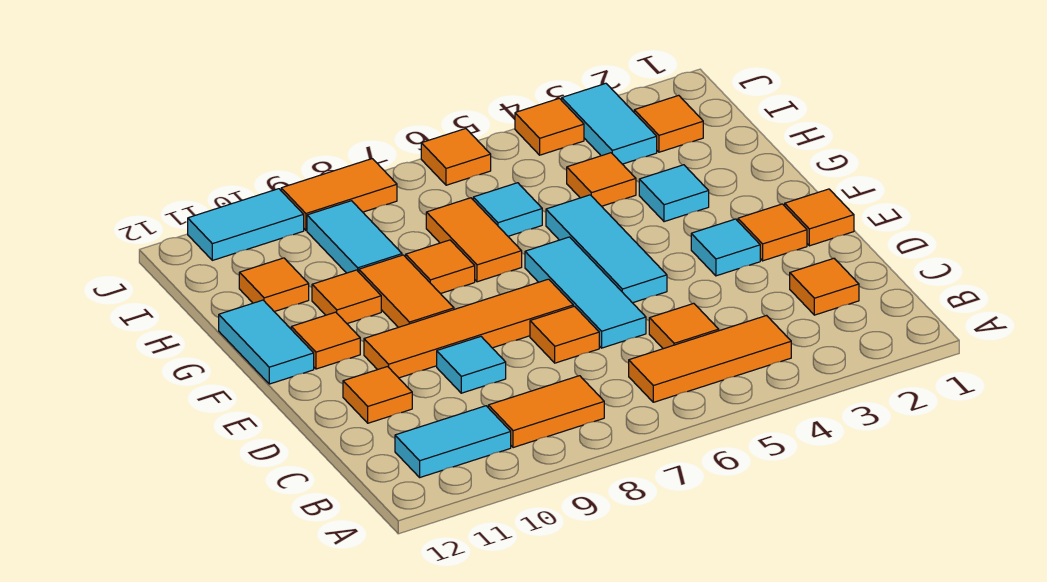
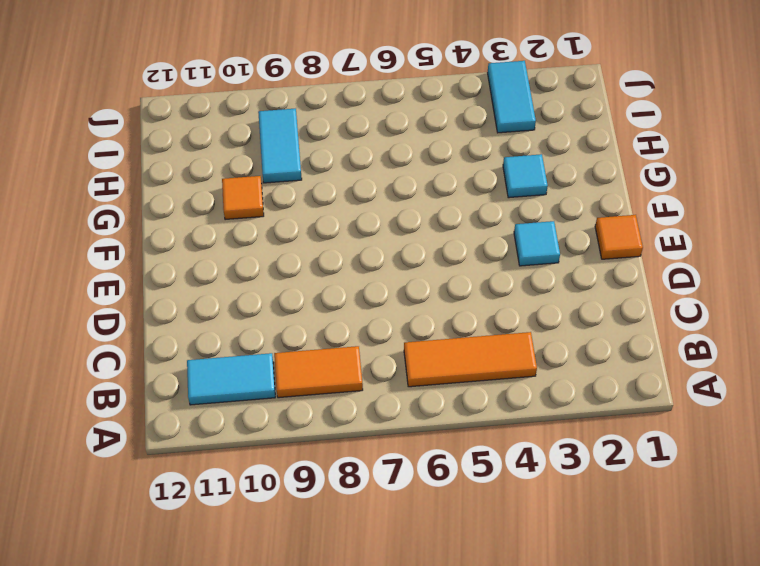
none -> orange 1x1 tile [790,258,859,315]
none -> orange 1x1 tile [649,303,719,349]
none -> cyan 1x3 tile [525,237,646,348]
none -> orange 1x1 tile [530,306,599,363]

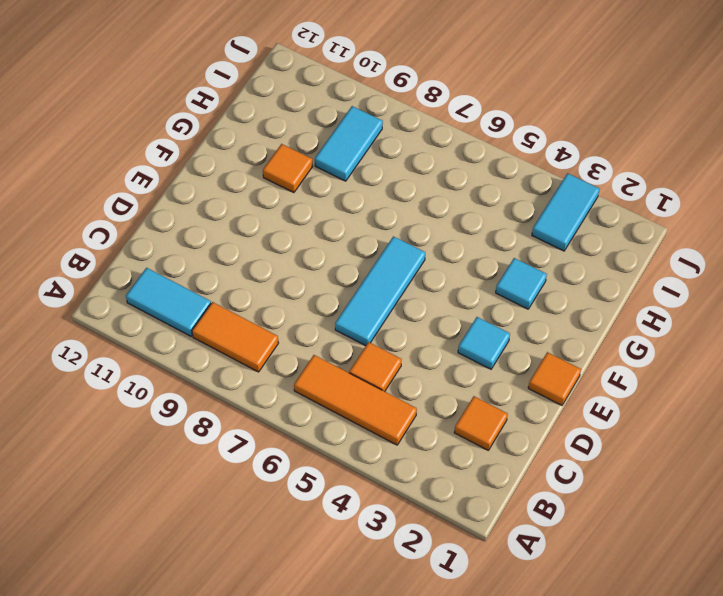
none -> orange 1x1 tile [530,306,599,363]
none -> cyan 1x1 tile [437,337,506,393]
none -> orange 1x1 tile [343,367,412,423]
none -> orange 1x1 tile [738,204,807,261]

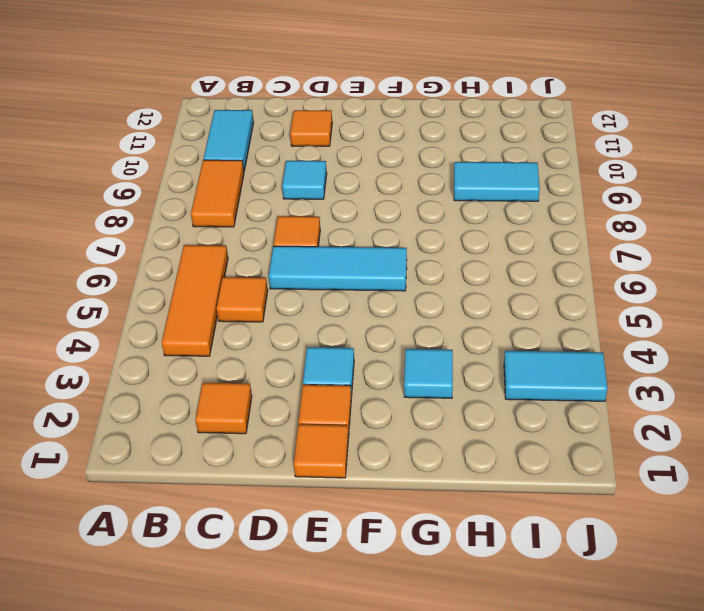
none -> cyan 1x3 tile [546,195,667,303]
none -> orange 1x4 tile [364,279,573,378]
none -> orange 1x2 tile [359,255,454,327]
none -> orange 1x1 tile [291,312,360,369]

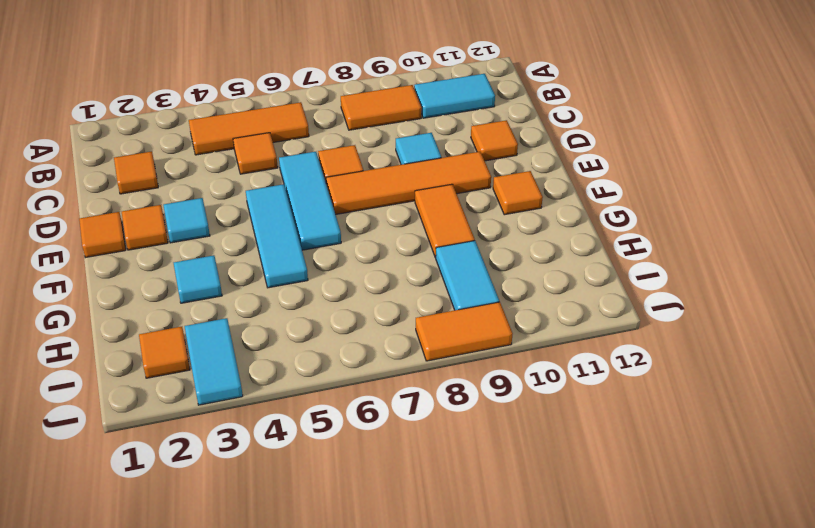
none -> cyan 1x2 tile [219,300,314,384]
none -> orange 1x2 tile [426,198,522,282]
none -> orange 1x1 tile [406,240,475,294]
none -> orange 1x1 tile [312,270,381,324]

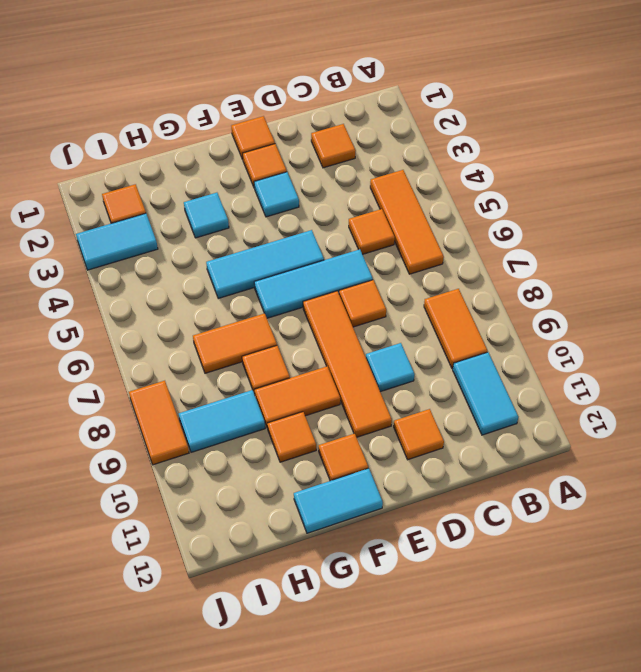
none -> orange 1x1 tile [567,153,636,206]
none -> cyan 1x1 tile [473,183,542,236]
none -> orange 1x1 tile [239,258,309,312]
none -> orange 1x1 tile [515,98,584,155]

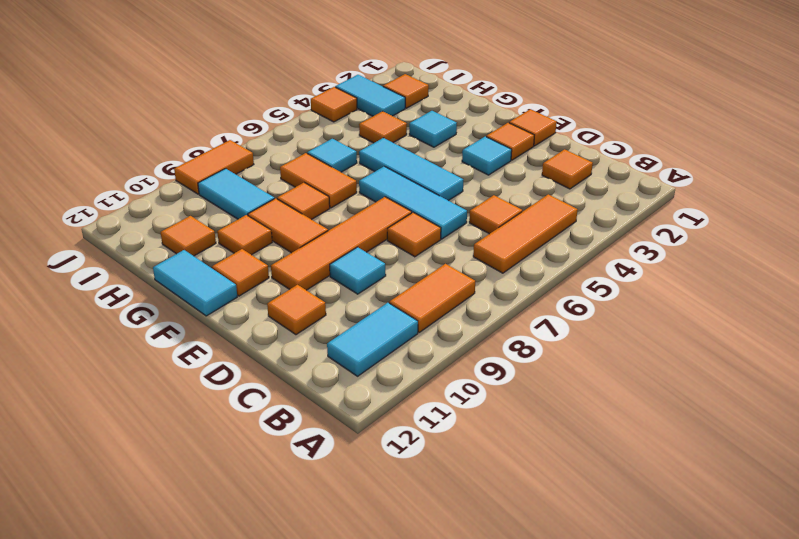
none -> orange 1x1 tile [421,129,491,185]
none -> cyan 1x2 tile [188,189,304,260]

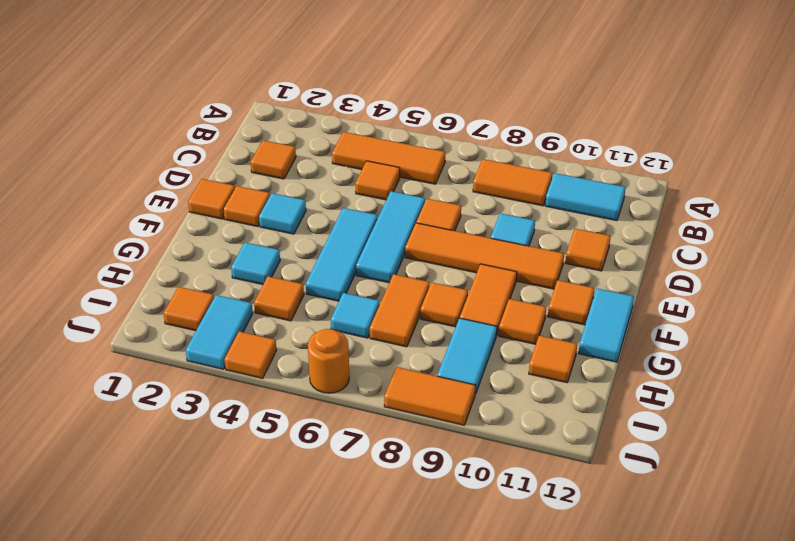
orange 1x1 round brick [308,329,349,393] -> orange 1x1 tile [421,129,491,185]
none -> cyan 1x2 tile [188,189,304,260]

